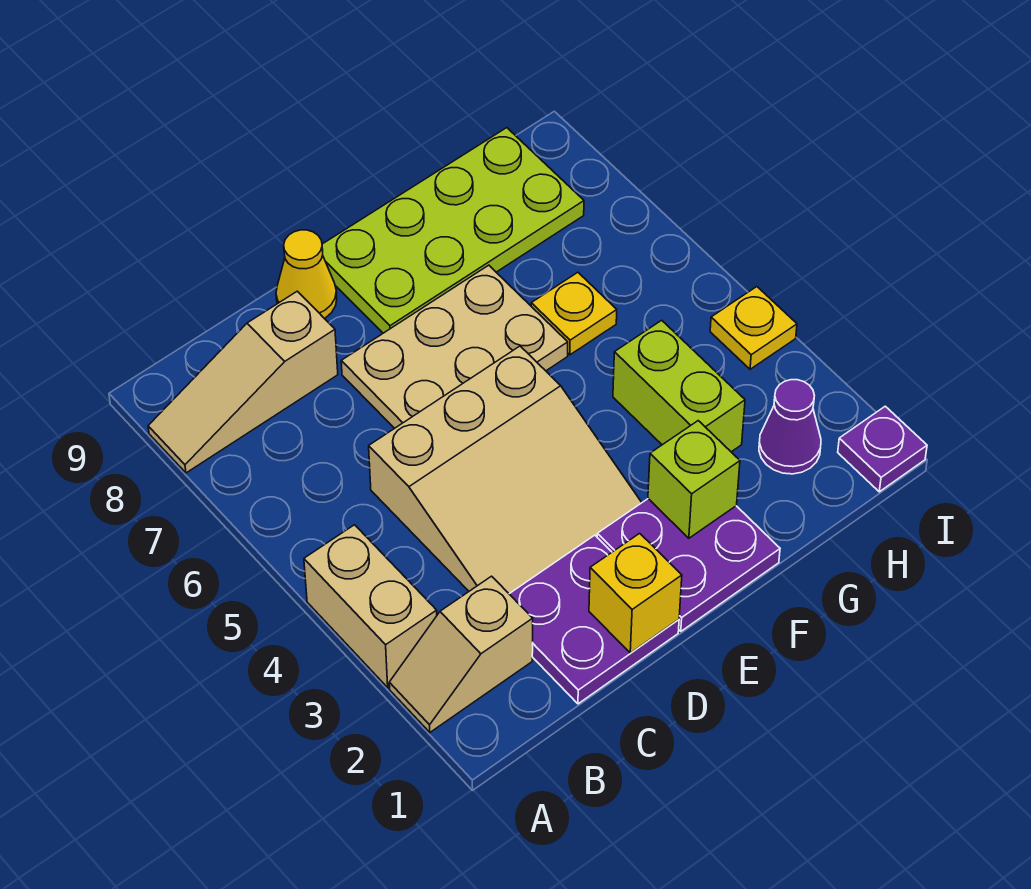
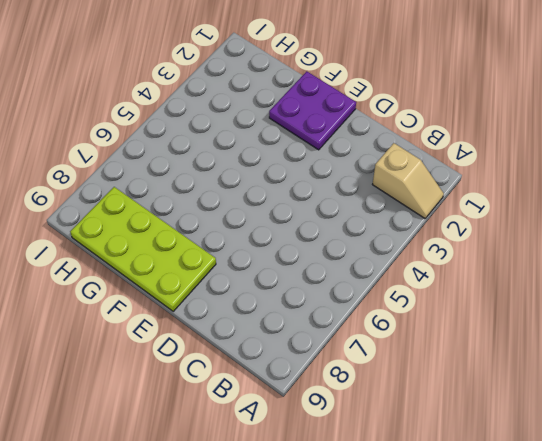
none -> tan 1x2 brick [304,525,437,687]
none -> tan 1x3 slope [148,291,338,473]
none -> purple 2x2 plate [510,535,679,704]

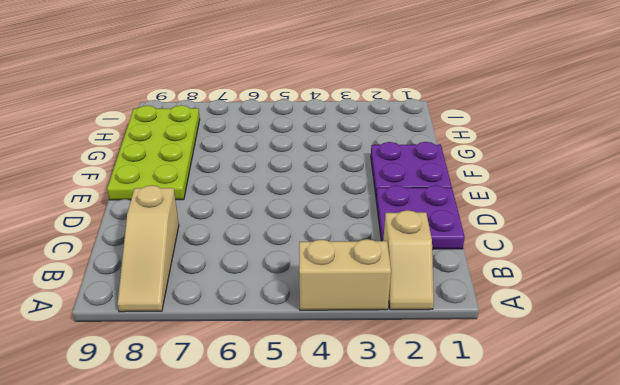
none -> tan 3x3 slope [369,346,642,594]
none -> tan 2x3 plate [341,265,568,428]
none -> yellow 1x1 cone [276,230,337,319]

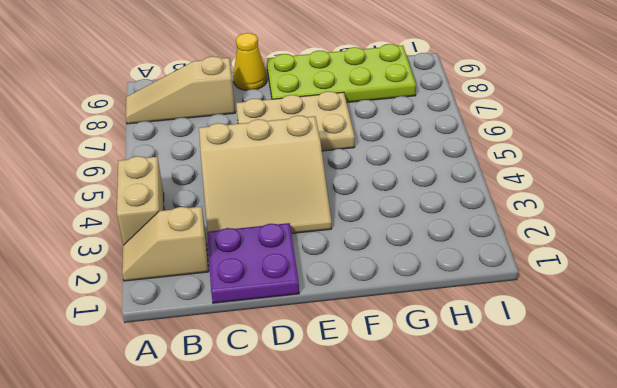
none -> purple 2x2 plate [597,499,780,631]
none -> lime 1x2 brick [613,320,745,452]
none -> yellow 1x1 plate [531,272,617,355]

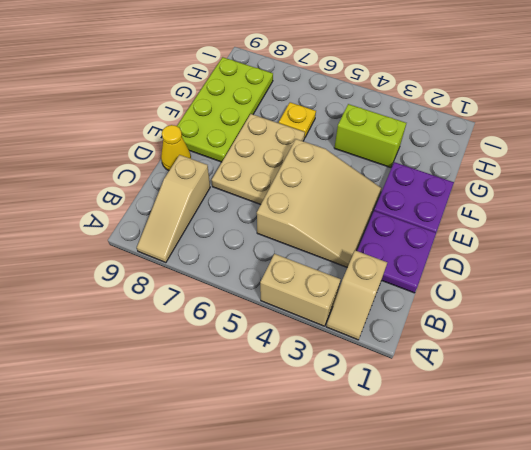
none -> purple 1x1 cone [759,380,821,474]
none -> purple 1x1 plate [838,406,927,492]
none -> yellow 1x1 plate [710,287,797,369]

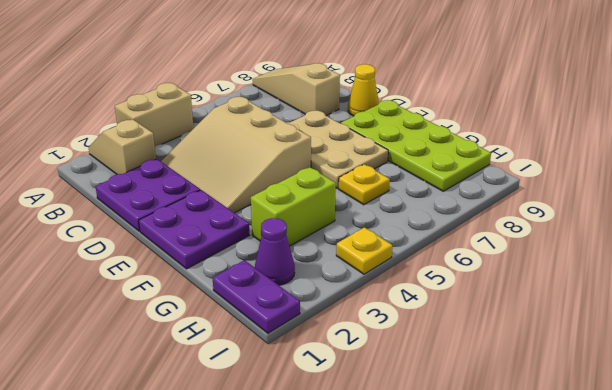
purple 1x2 plate [213,260,300,333] -> purple 1x1 plate [838,406,927,492]
none -> yellow 1x1 brick [589,533,682,653]
none -> lime 1x1 brick [648,421,740,538]

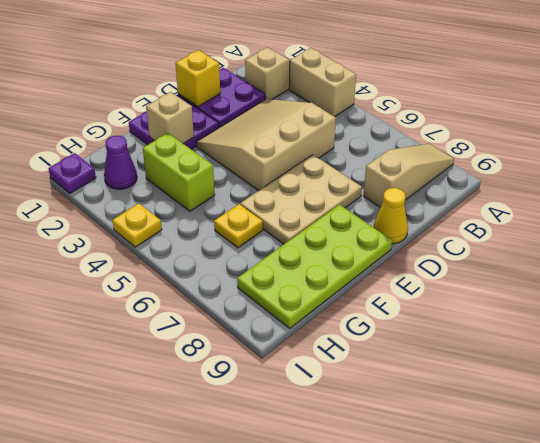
tan 1x1 brick [146,92,194,144] -> lime 1x1 brick [648,421,740,538]

